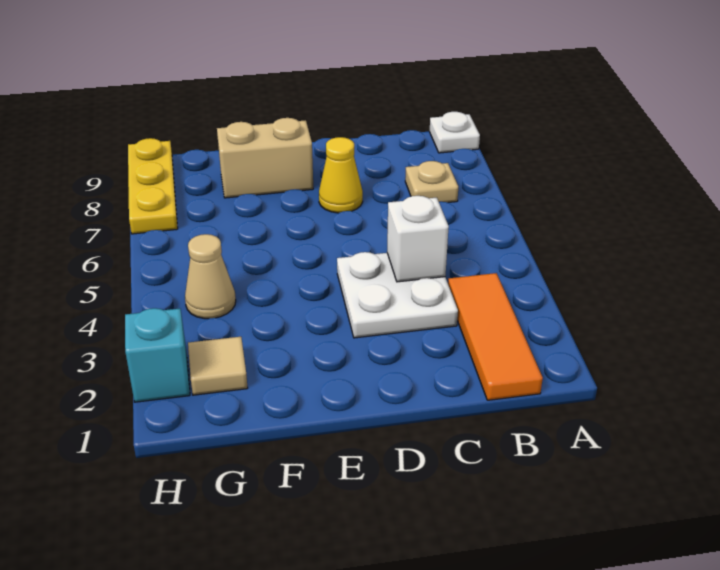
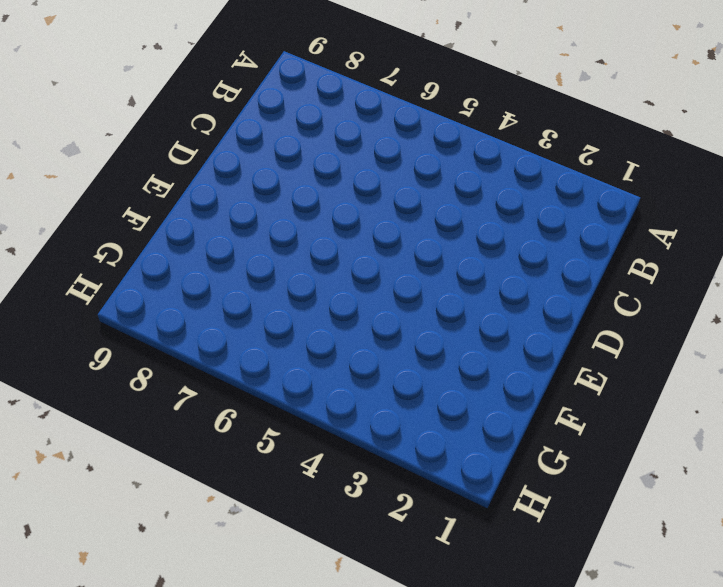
none -> white 1x1 plate [430,112,480,153]
none -> orange 1x3 tile [448,273,543,400]

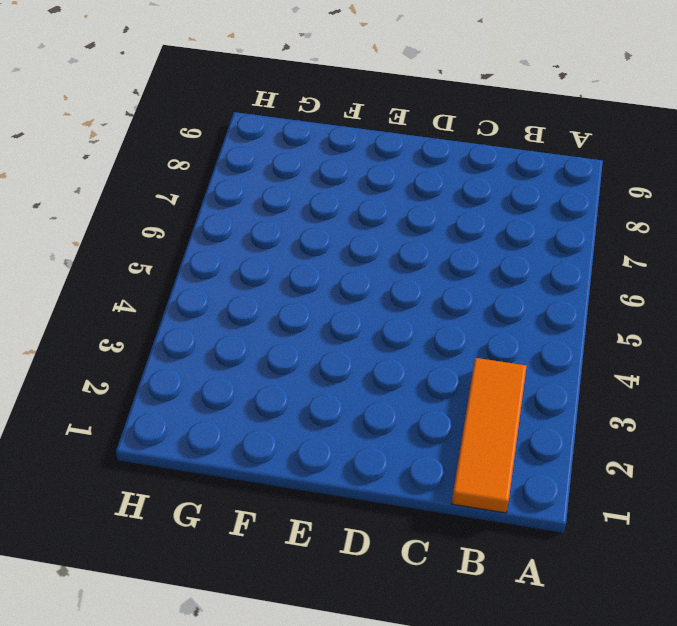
none -> white 1x1 plate [430,112,480,153]
none -> tan 1x1 plate [405,161,458,203]

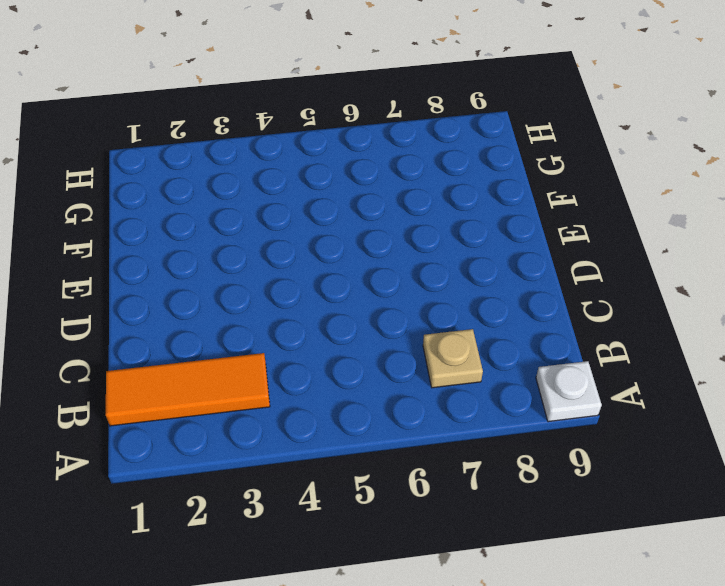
none -> white 2x2 plate [337,252,458,338]
none -> yellow 1x1 cone [319,137,363,213]

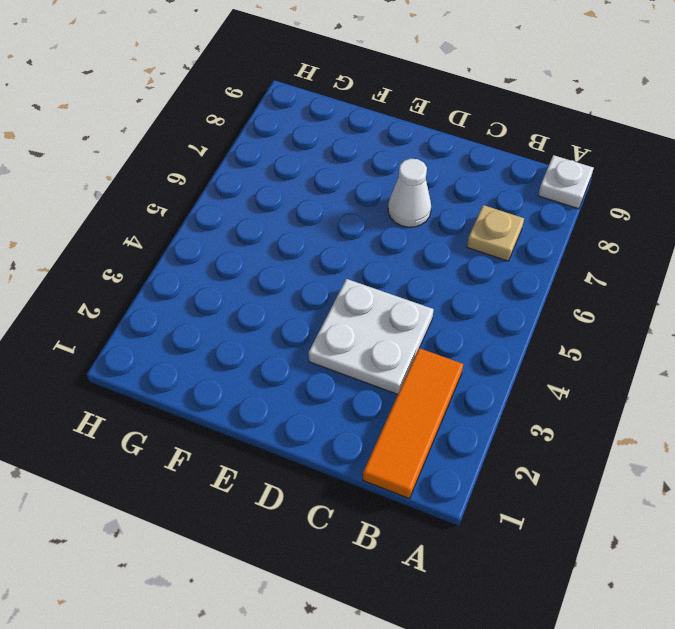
white 1x1 cone [388,159,431,227] -> yellow 1x1 cone [319,137,363,213]
none -> tan 1x2 brick [217,118,313,198]
none -> tan 1x1 tile [188,337,248,395]

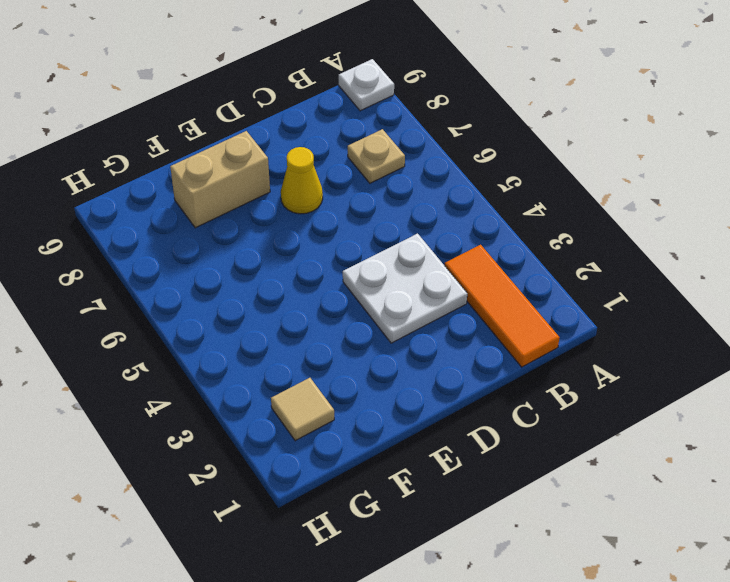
none -> tan 1x1 cone [185,234,236,319]
none -> cyan 1x1 brick [125,308,190,402]

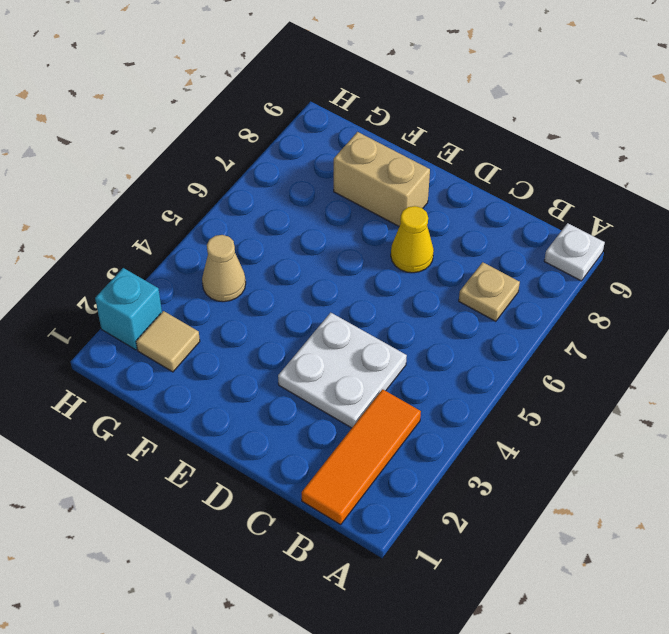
none -> yellow 1x3 plate [128,138,178,234]
none -> white 1x1 brick [387,196,449,282]

